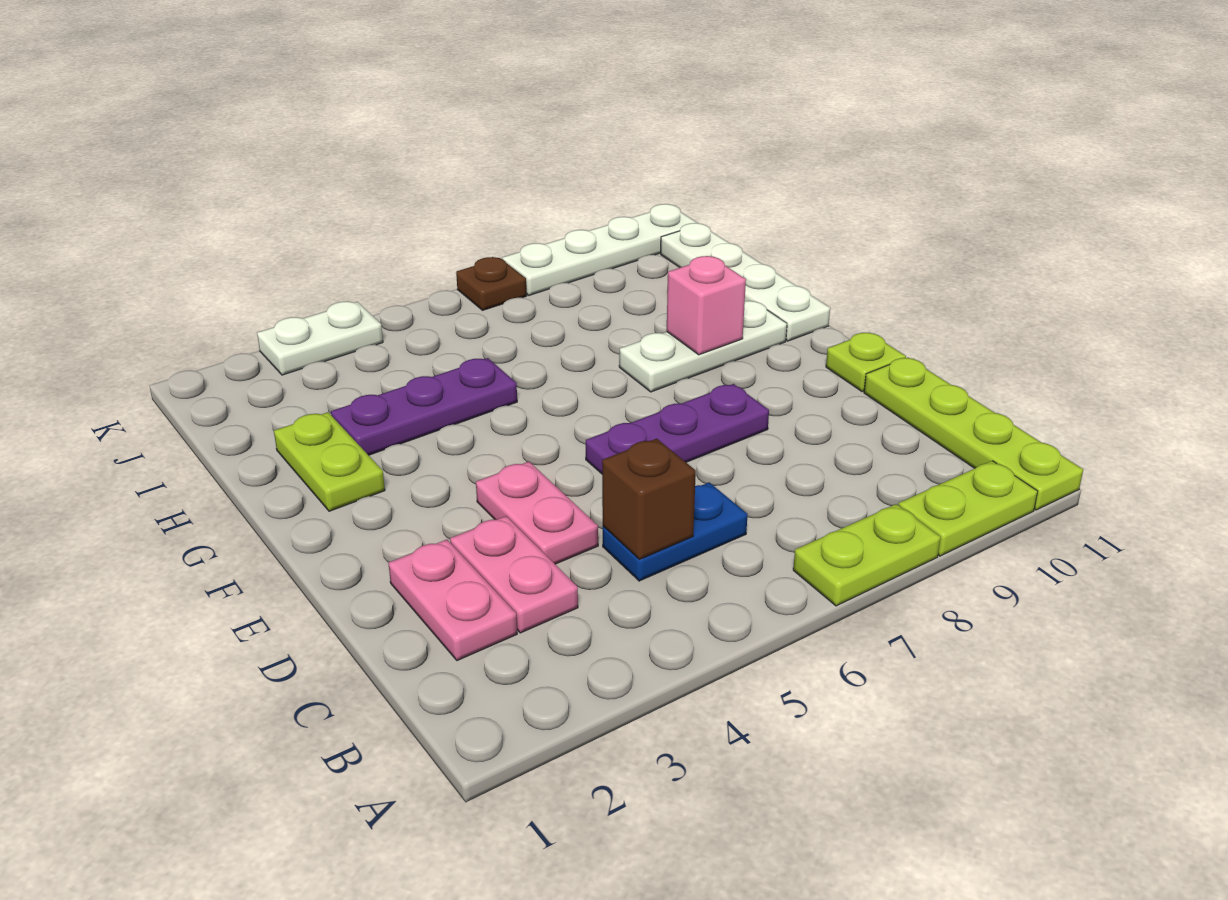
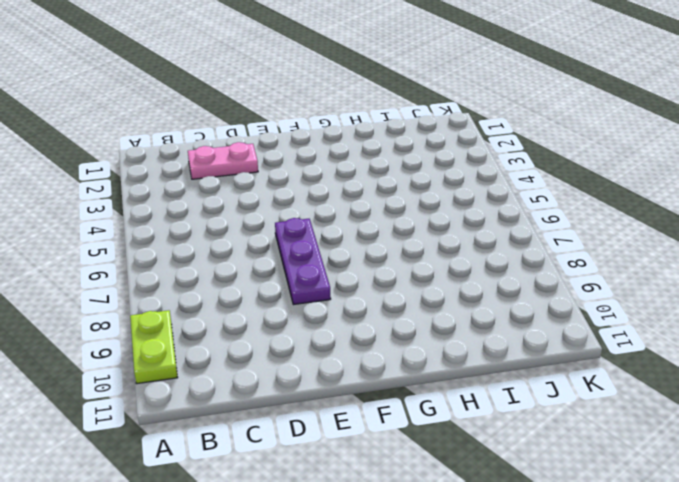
none -> lime 1x2 plate [793,504,941,606]
none -> lime 1x4 plate [864,357,1083,510]
none -> pink 1x2 plate [450,516,578,633]

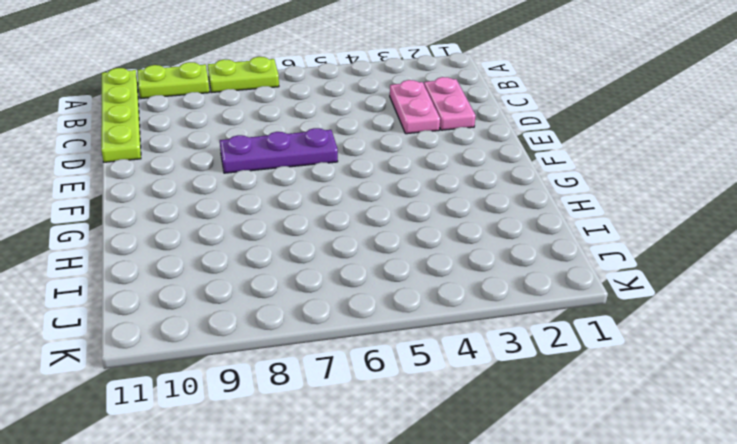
none -> blue 1x2 plate [603,482,748,581]
none -> pink 1x2 plate [476,462,598,564]
none -> lime 1x1 plate [826,333,906,392]

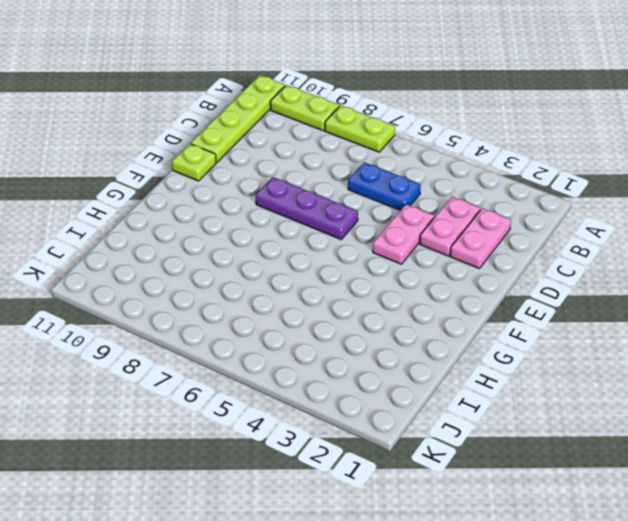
none -> lime 1x2 plate [274,412,385,511]
none -> white 1x3 plate [619,301,787,392]
none -> white 1x4 plate [661,223,830,341]

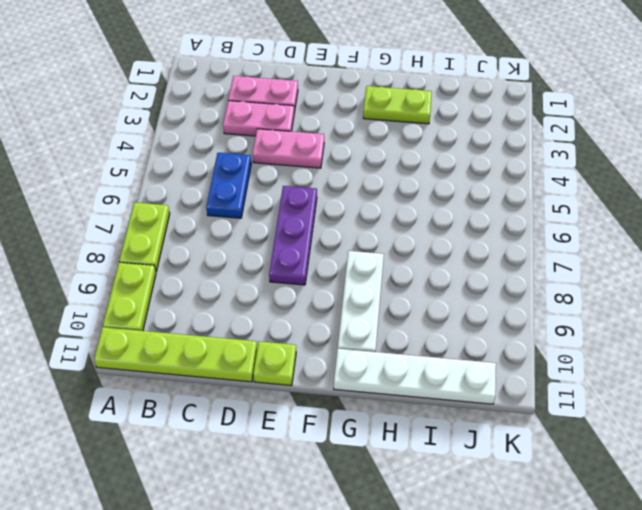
none -> purple 1x3 plate [331,358,517,455]
none -> white 1x2 plate [257,301,383,375]
none -> brown 1x1 plate [456,257,527,310]

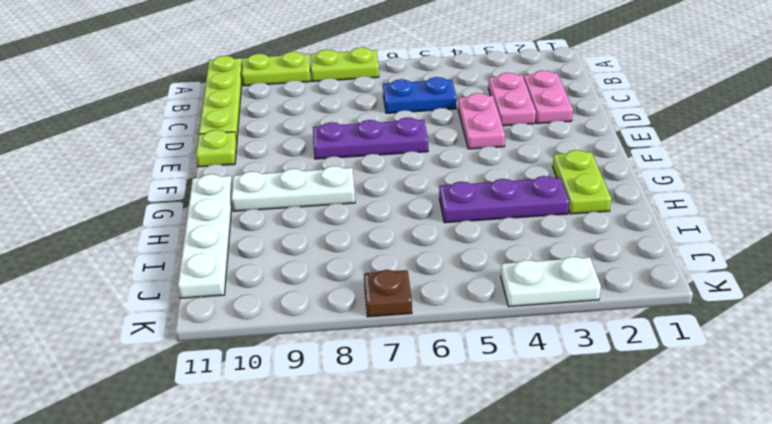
none -> white 1x4 plate [502,204,697,295]
none -> brown 1x1 brick [602,439,696,559]
none -> pink 1x1 brick [667,256,746,355]

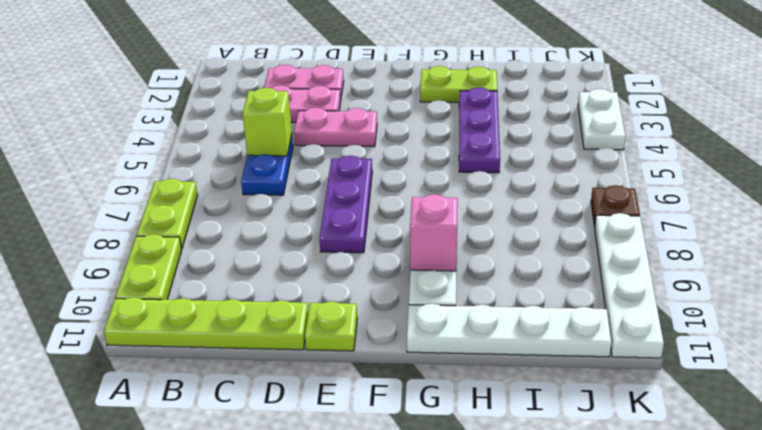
lime 1x1 brick [243,88,292,156] -> brown 1x1 brick [602,439,696,559]

